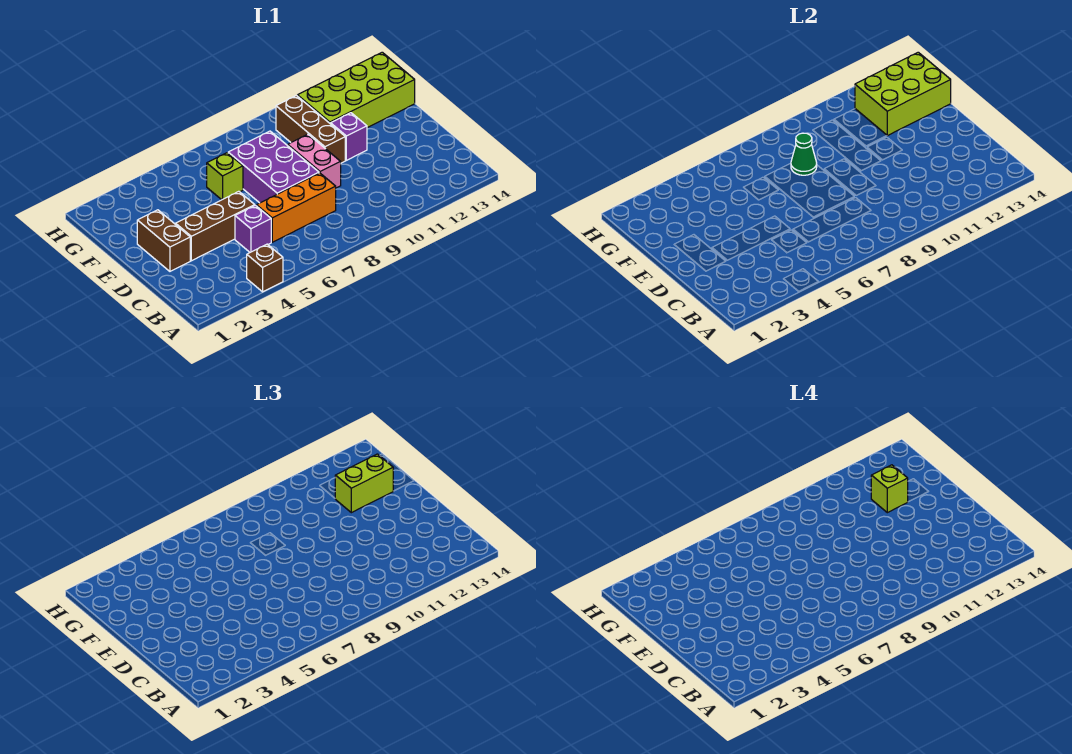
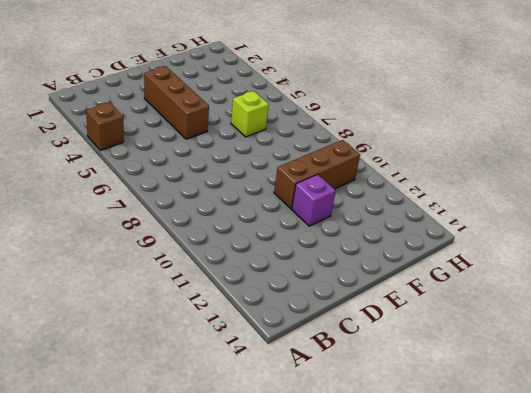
none -> purple 1x1 brick [235,205,271,252]
none -> orange 1x3 brick [257,173,336,242]
none -> brown 1x2 brick [137,210,190,271]

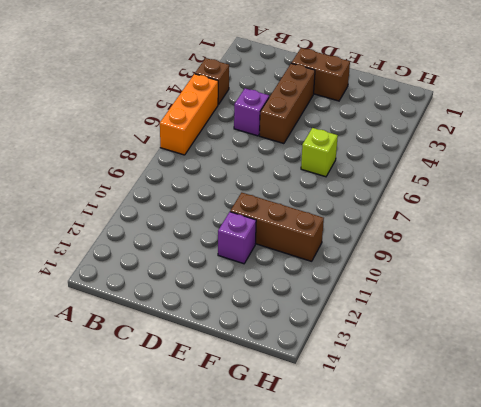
orange 1x3 brick [160,74,218,155] -> orange 1x3 brick moved to [257,173,336,242]
none -> purple 2x3 brick [228,131,319,203]
none -> pink 1x2 brick [288,134,341,188]
none -> lime 2x4 brick [297,52,415,128]

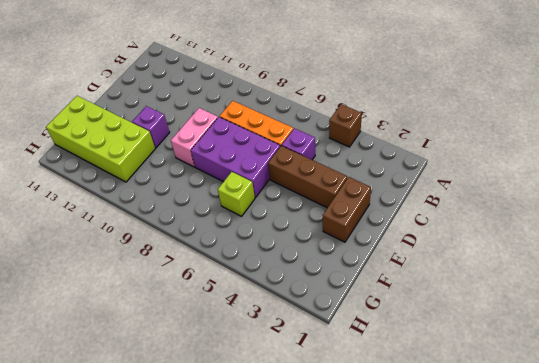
purple 2x3 brick [191,117,280,198] -> purple 2x3 brick turned to [228,131,319,203]
none -> brown 1x3 brick [276,96,345,163]
none -> green 1x1 cone [791,133,817,175]
none -> lime 2x3 brick [855,52,951,136]

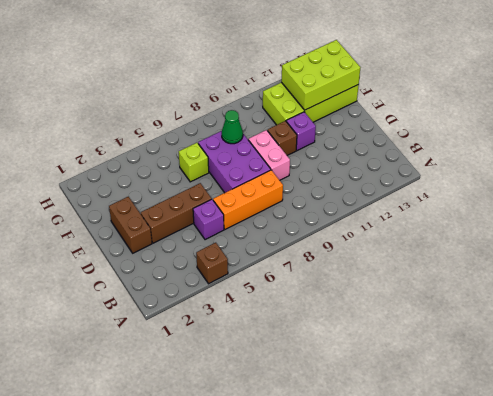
brown 1x1 brick [268,121,297,155] -> brown 1x3 brick [276,96,345,163]
none -> lime 1x2 brick [335,454,393,513]
none -> lime 1x1 brick [871,465,908,513]

